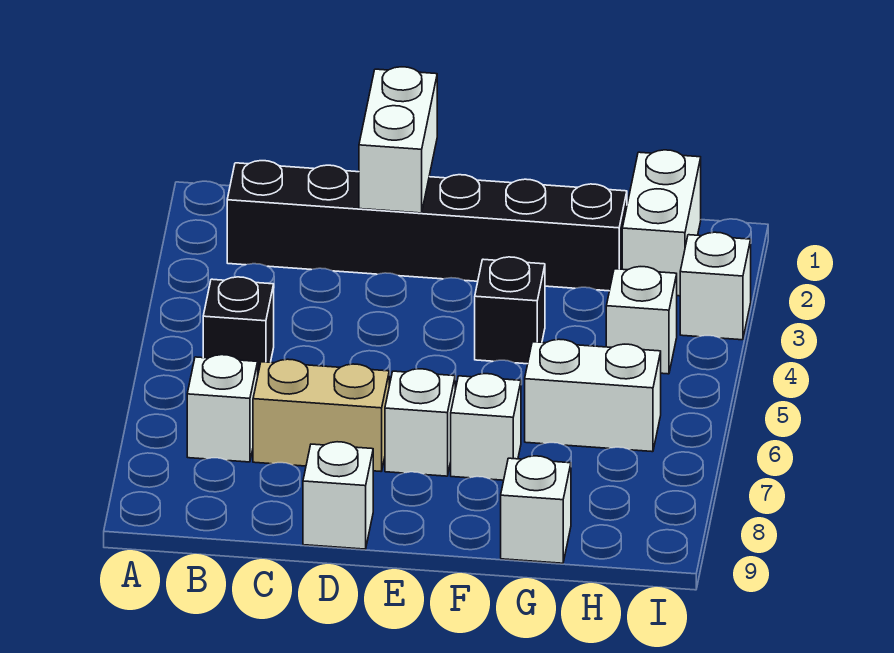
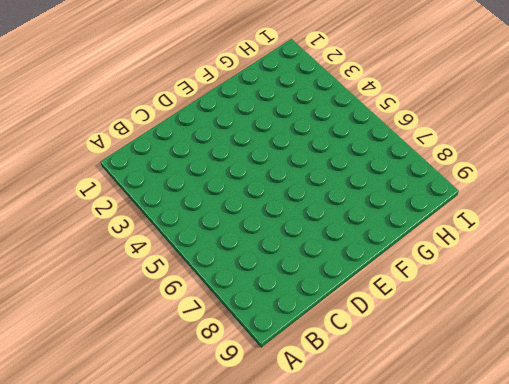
none -> black 1x6 brick [227,161,627,291]
none -> black 1x1 brick [203,277,274,373]
none -> white 1x1 brick [187,355,258,462]

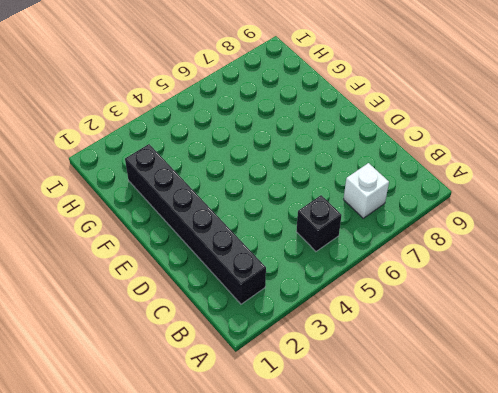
none -> tan 1x2 brick [253,359,389,471]
none -> white 1x1 brick [303,442,373,549]
none -> white 1x1 brick [385,369,455,476]

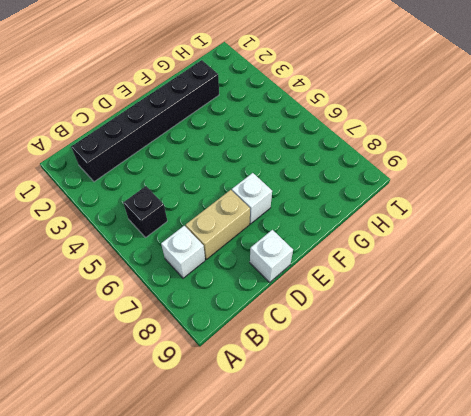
none -> black 1x1 brick [475,257,545,364]
none -> white 1x1 brick [451,374,521,480]
none -> white 1x2 brick [525,339,661,452]

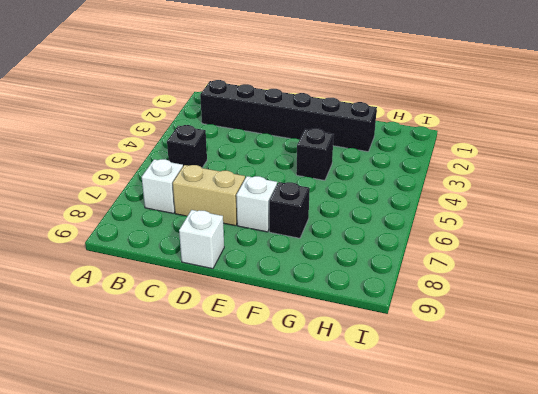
black 1x1 brick [269,182,310,238] -> white 1x1 brick [451,374,521,480]
none -> white 1x2 brick [525,339,661,452]
none -> white 1x1 brick [501,456,571,563]
none -> white 1x2 brick [622,150,701,296]

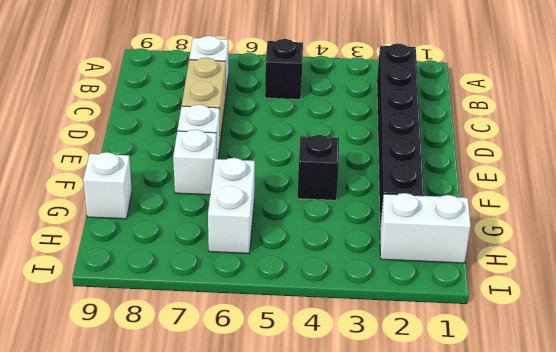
none -> white 1x1 brick [303,442,373,549]
none -> white 1x1 brick [606,267,677,374]
none -> white 1x1 brick [680,232,751,340]

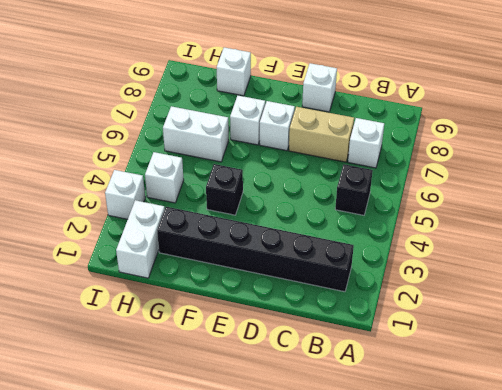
none -> white 1x2 brick [359,67,437,213]

